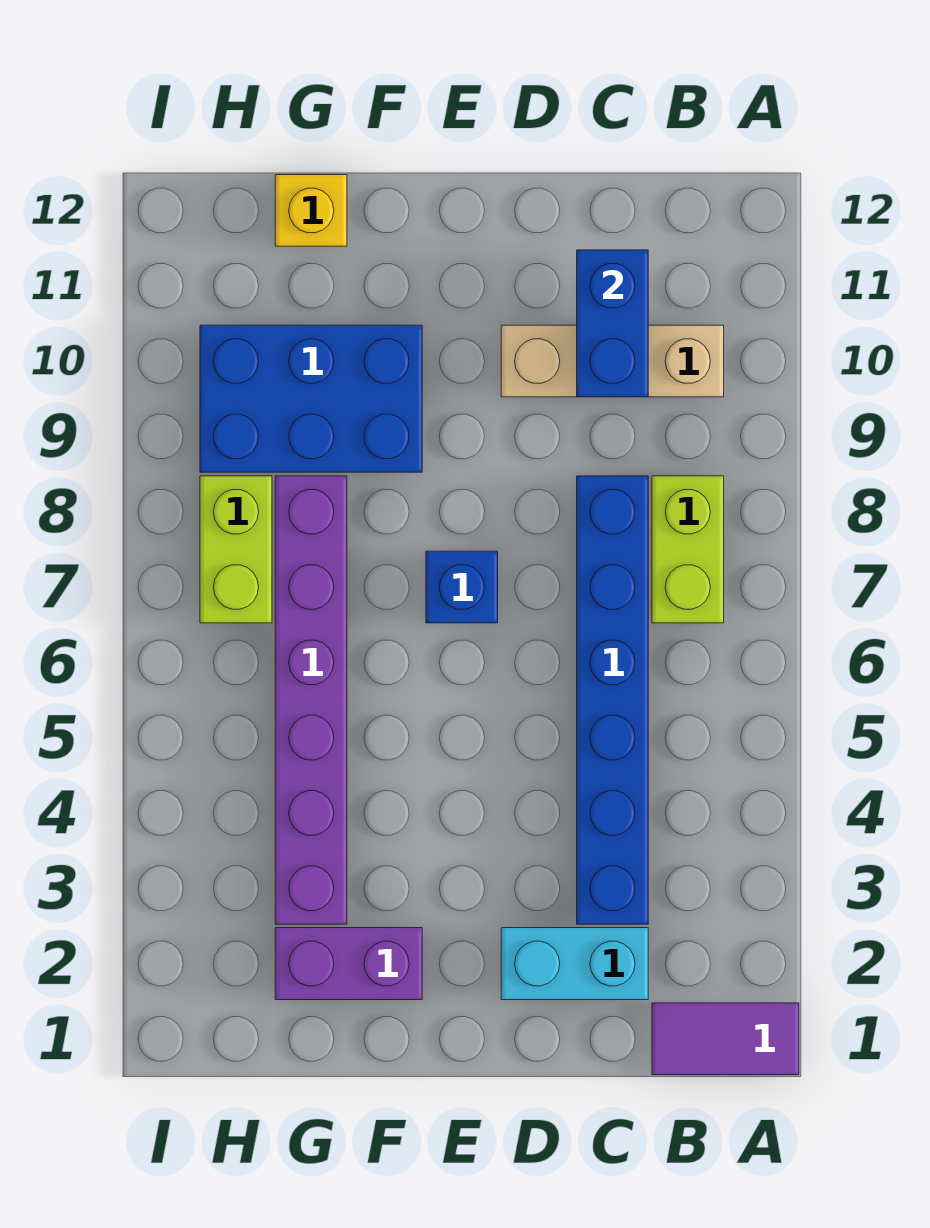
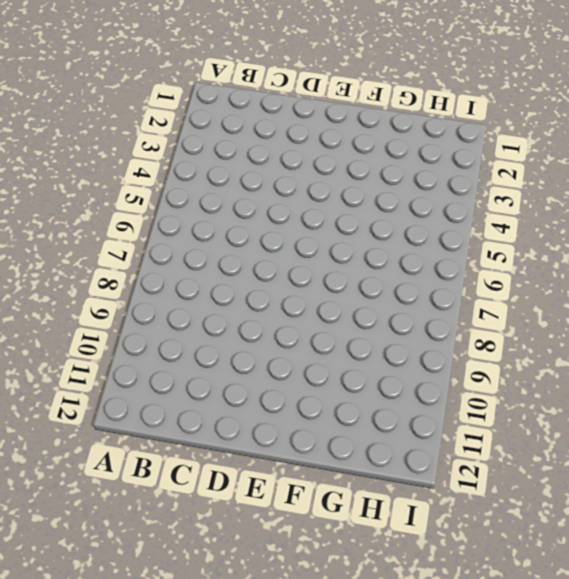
none -> purple 1x2 tile [652,1003,799,1075]
none -> lime 1x2 brick [652,476,724,623]
none -> tan 1x3 brick [501,325,724,397]

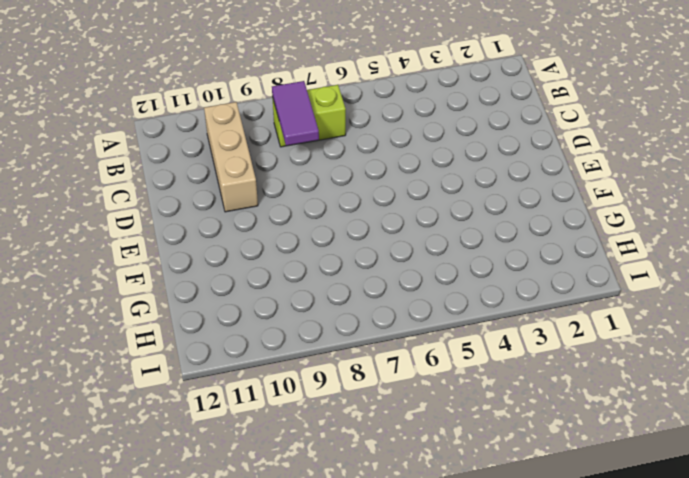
purple 1x2 tile [272,81,319,146] -> purple 1x2 tile moved to [652,1003,799,1075]
none -> cyan 1x2 brick [501,928,648,1000]
none -> blue 1x6 brick [577,476,648,924]
none -> blue 1x1 brick [426,551,498,623]

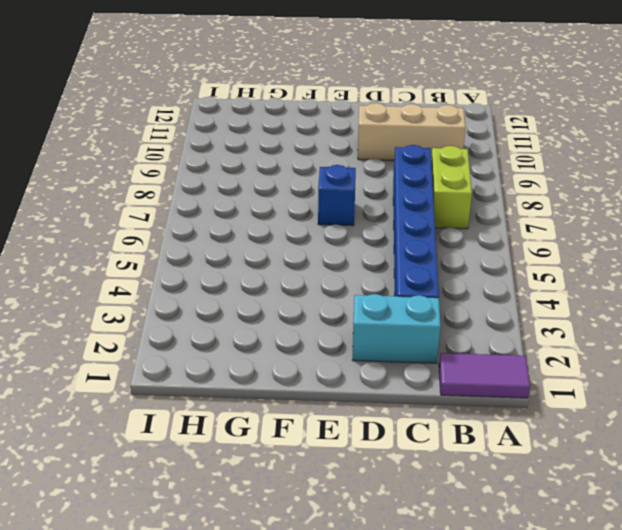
none -> purple 1x2 brick [275,928,422,1000]
none -> blue 2x3 brick [200,325,422,472]
none -> purple 1x6 brick [275,476,347,924]

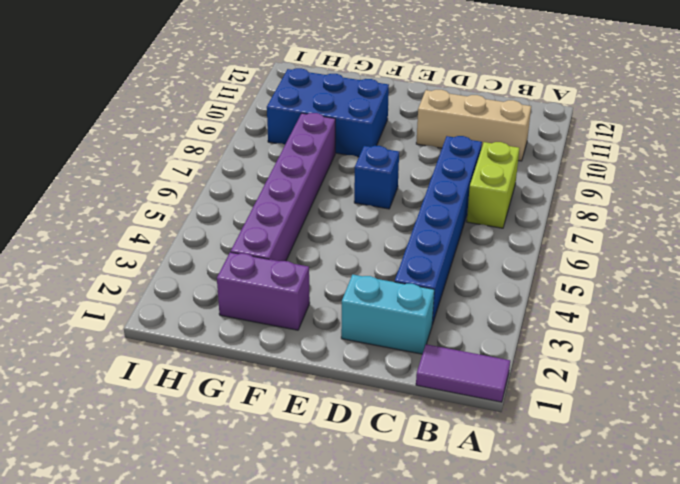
none -> yellow 1x1 brick [275,175,347,246]
none -> lime 1x2 brick [200,476,272,623]
none -> blue 1x2 brick [577,250,648,397]

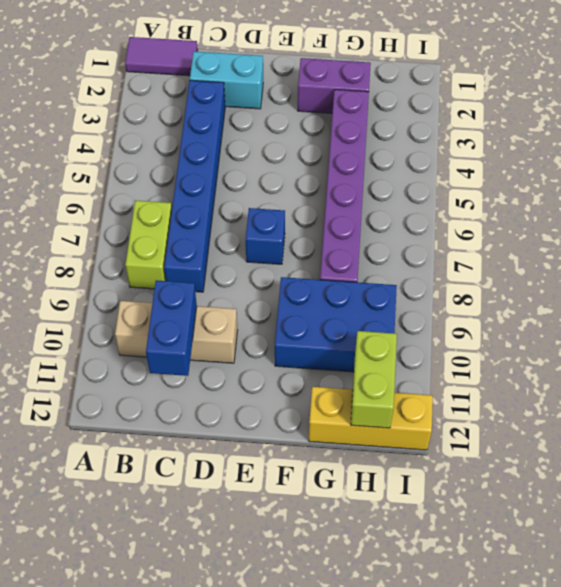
yellow 1x3 brick [309,387,433,450] -> yellow 1x1 brick [275,175,347,246]
lime 1x2 brick [351,331,397,428] -> lime 1x2 brick moved to [200,476,272,623]

